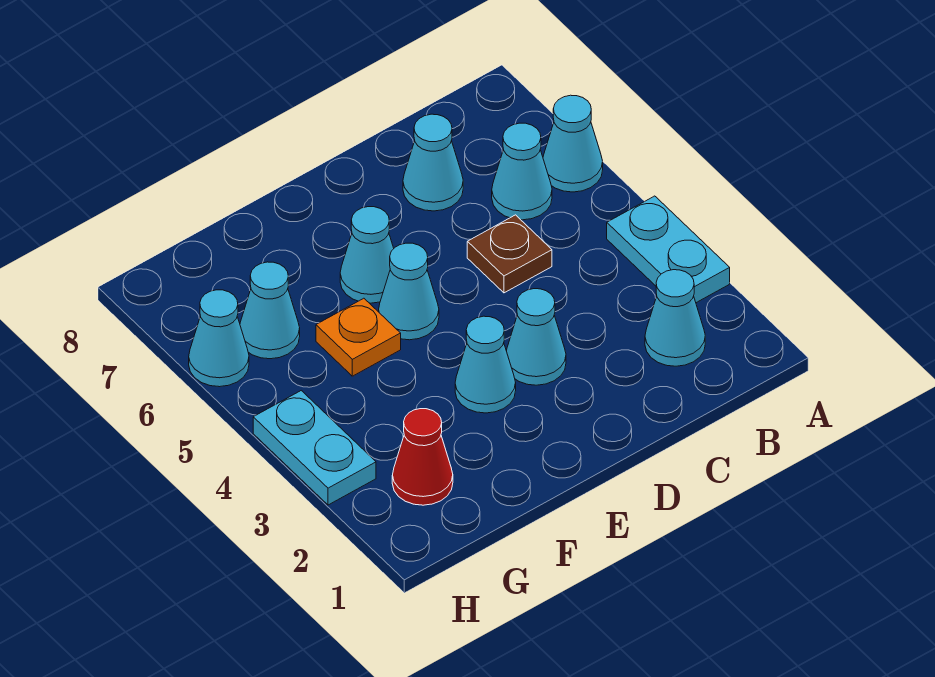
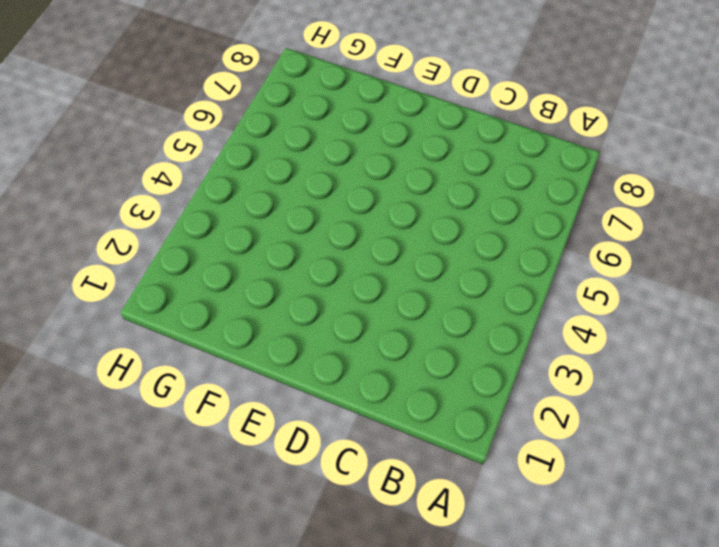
none -> cyan 1x2 plate [607,196,730,303]
none -> cyan 1x1 cone [543,95,603,192]
none -> cyan 1x1 cone [645,270,705,366]

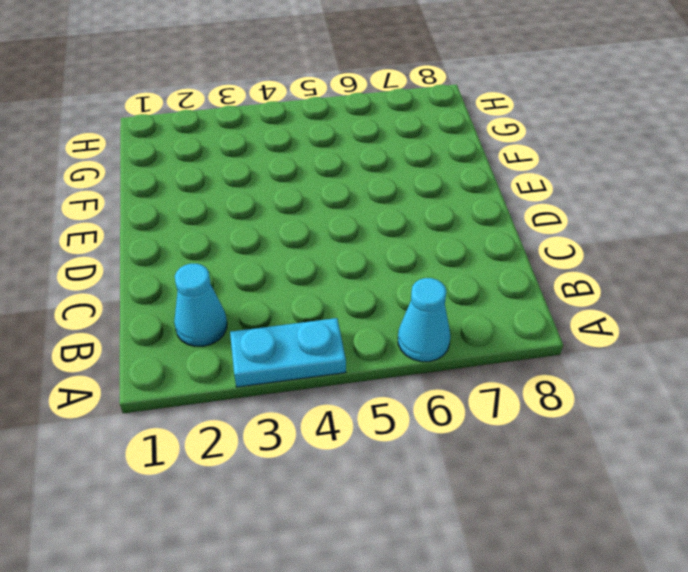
none -> cyan 1x1 cone [492,123,552,220]
none -> brown 1x1 plate [467,215,552,293]
none -> cyan 1x1 cone [403,114,463,211]

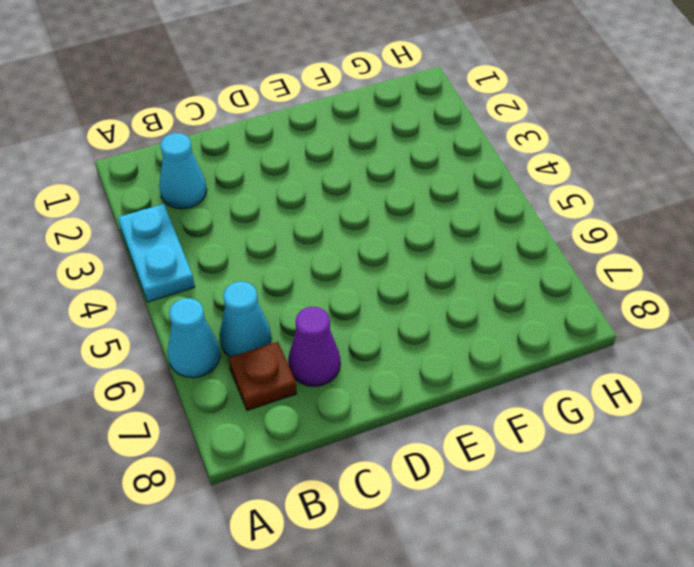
brown 1x1 plate [229,342,297,411] -> brown 1x1 plate moved to [467,215,552,293]
purple 1x1 cone [288,307,340,386] -> cyan 1x1 cone [403,114,463,211]
none -> cyan 1x1 cone [507,289,566,385]
none -> cyan 1x1 cone [455,316,516,413]
none -> cyan 1x1 cone [379,243,439,340]

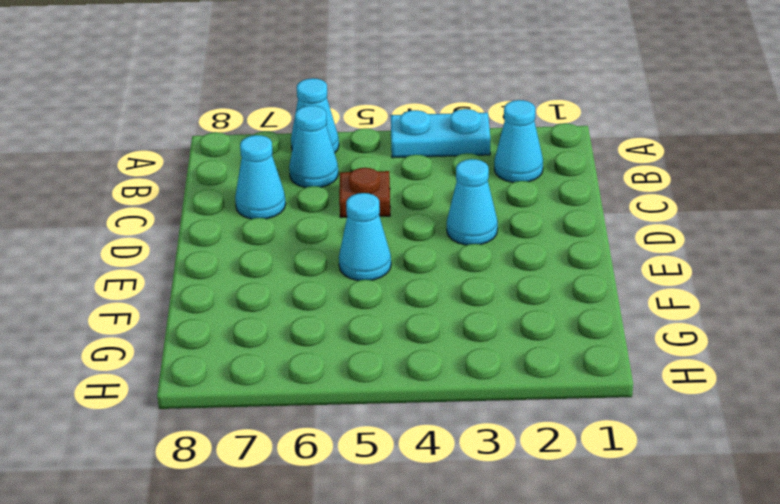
none -> cyan 1x1 cone [455,316,516,413]
none -> cyan 1x1 cone [340,207,394,303]
none -> orange 1x1 plate [316,298,401,376]

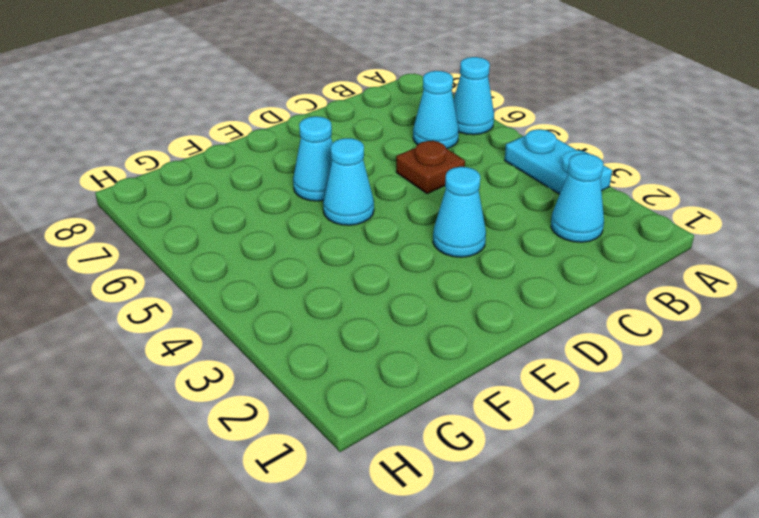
none -> cyan 1x1 cone [403,114,463,211]
none -> cyan 1x1 cone [455,316,516,413]
none -> orange 1x1 plate [316,298,401,376]

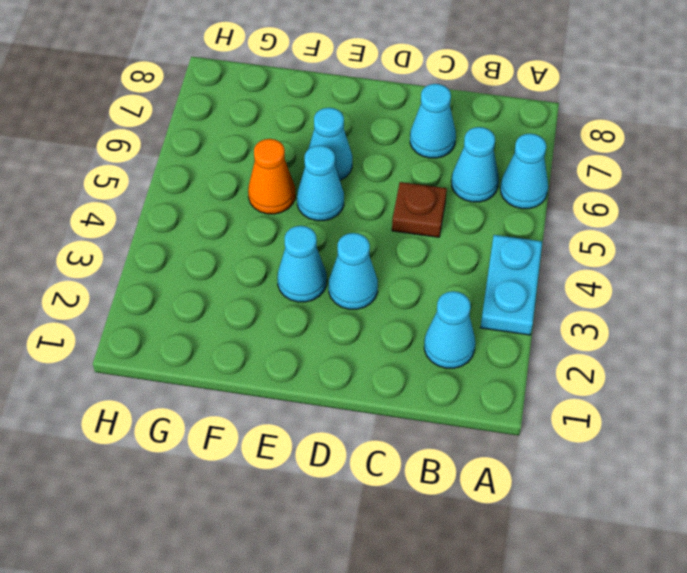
orange 1x1 cone [248,139,295,214] -> orange 1x1 plate [316,298,401,376]
none -> red 1x1 cone [392,409,453,505]
none -> cyan 1x1 cone [240,262,300,359]
none -> cyan 1x2 plate [253,391,376,505]

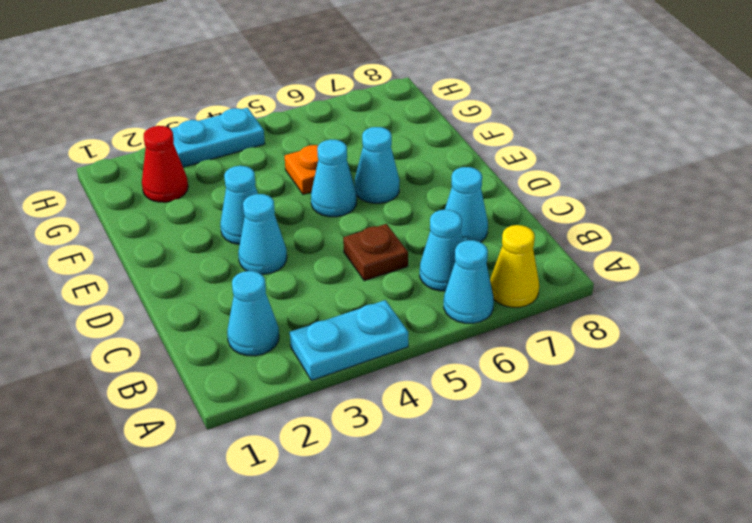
yellow 1x1 cone [490,225,539,307] -> none
none -> cyan 1x1 cone [240,262,300,359]
none -> cyan 1x1 cone [189,290,249,387]

